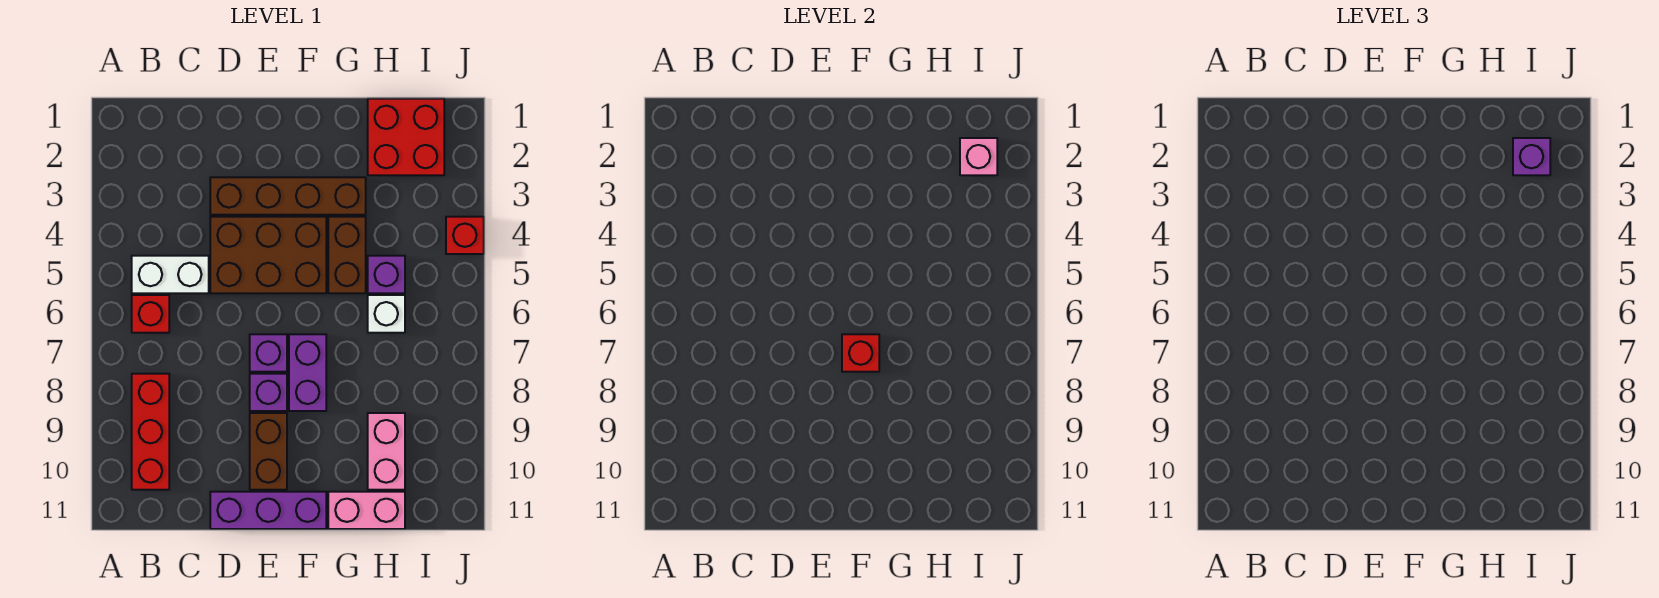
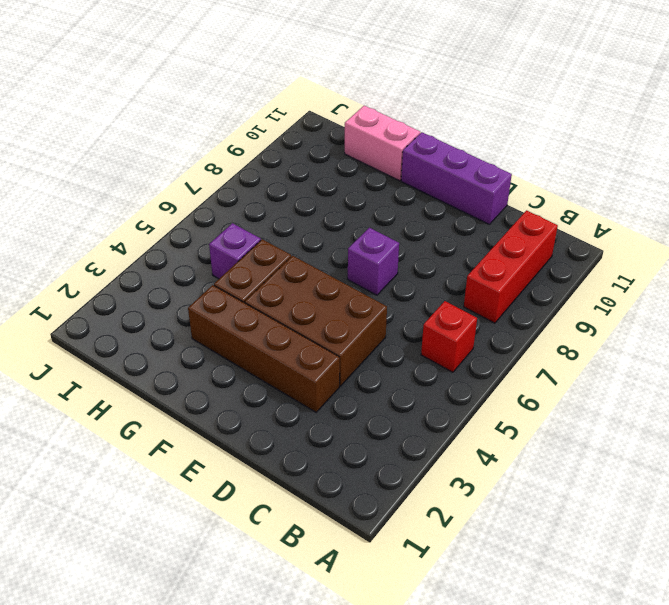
none -> white 1x2 brick [132,256,209,293]
none -> purple 1x1 brick [250,374,287,411]
none -> brown 1x2 brick [250,413,287,490]

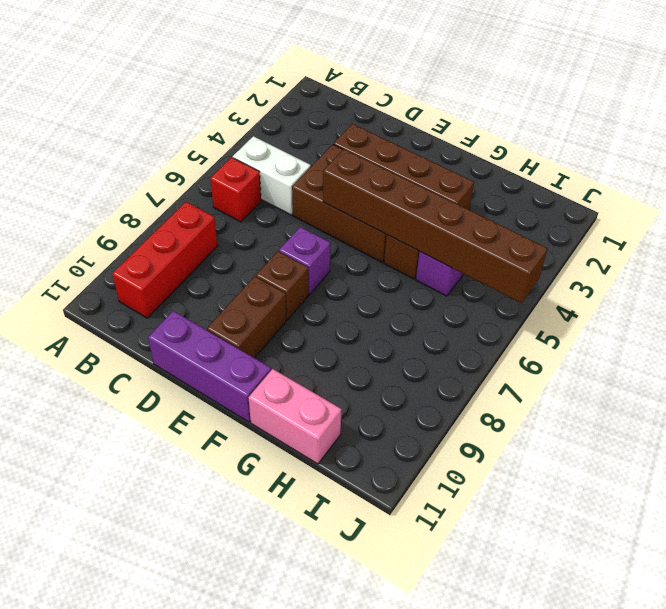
brown 1x6 brick [323,149,548,303] -> none
brown 1x1 brick [256,251,309,320] -> purple 1x1 brick [250,374,287,411]
none -> purple 1x2 brick [289,334,326,411]
none -> red 2x2 brick [368,99,444,175]
none -> white 1x1 brick [368,295,405,333]

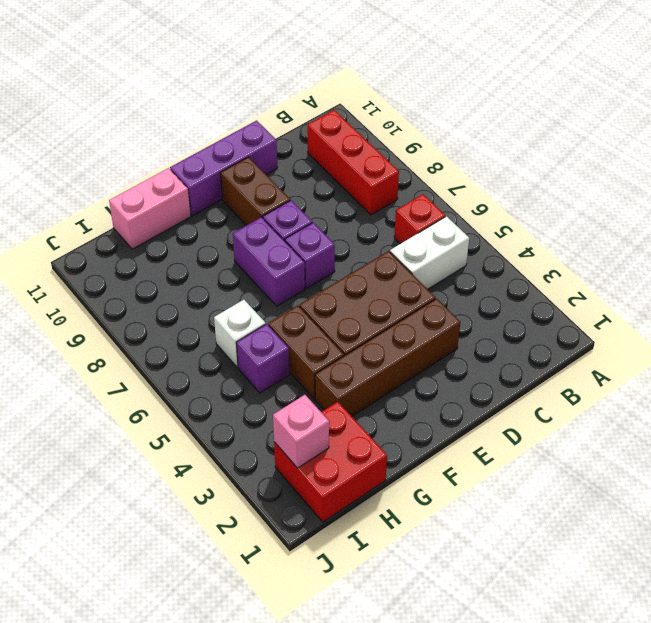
none -> pink 1x2 brick [368,413,405,490]
none -> red 1x1 brick [446,217,484,254]
none -> red 1x1 brick [842,334,879,372]

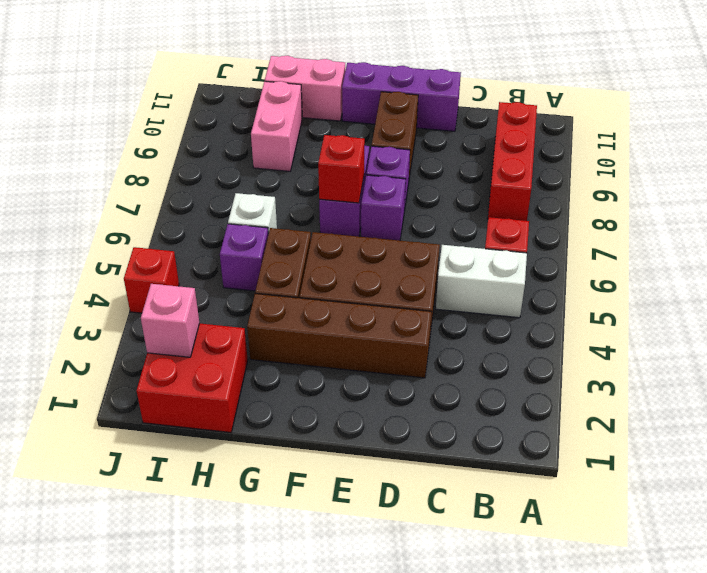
none -> purple 1x1 brick [1513,138,1550,175]

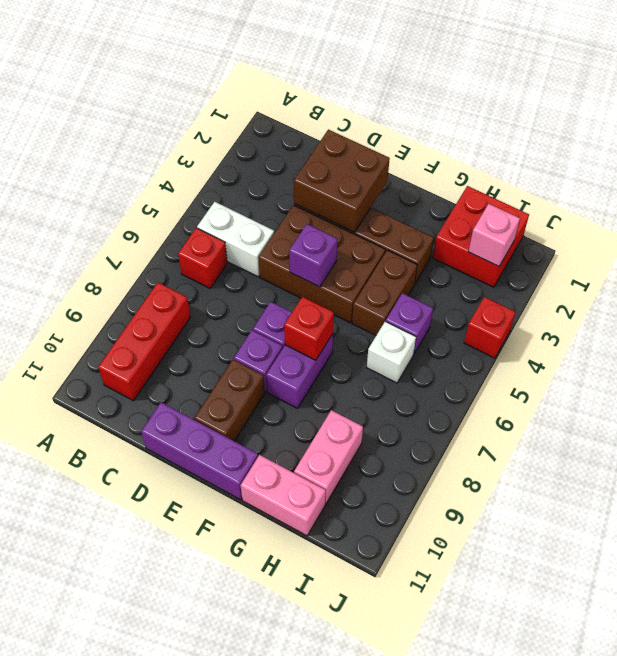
brown 2x2 brick [294,130,390,232] -> none
purple 1x1 brick [289,224,337,287] -> purple 1x1 brick moved to [1513,138,1550,175]

